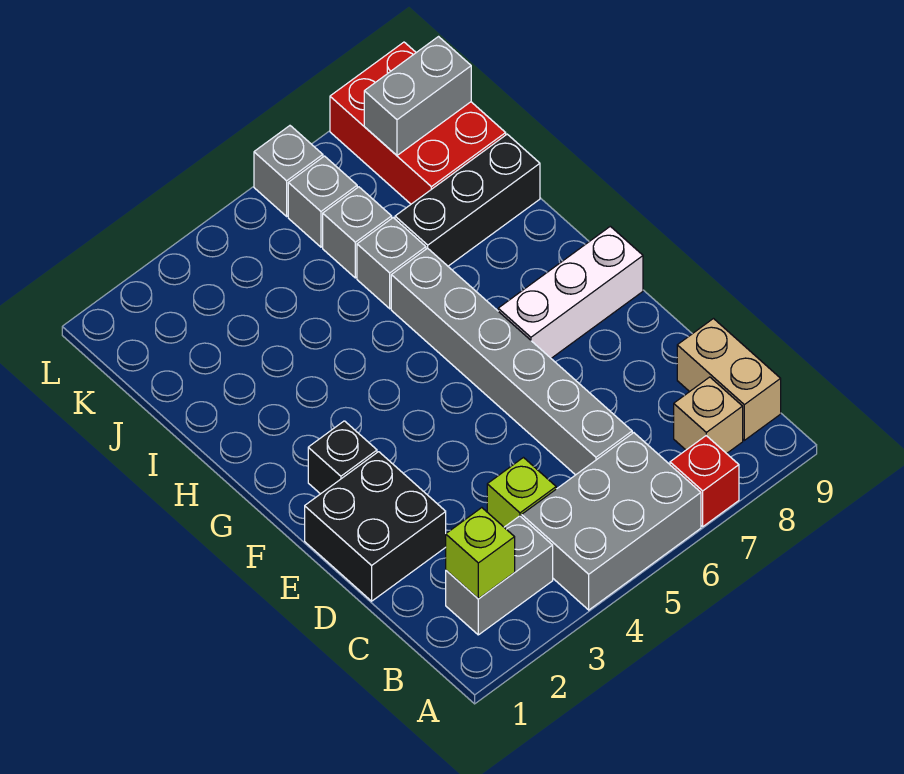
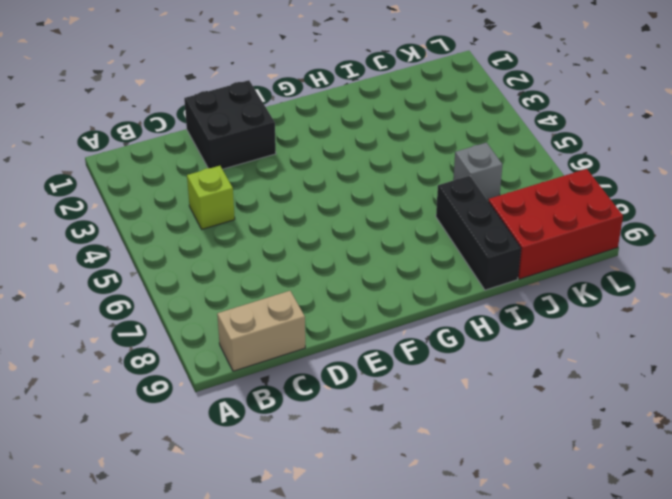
none -> grey 2x3 brick [522,433,701,610]
none -> red 1x1 brick [670,436,739,527]
none -> grey 1x2 brick [446,516,553,635]

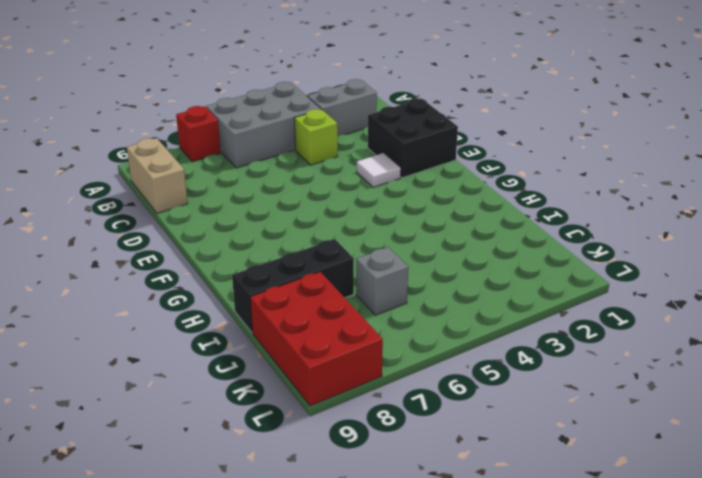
white 1x1 tile [357,153,401,187] -> none
none -> tan 1x1 brick [674,377,743,454]
none -> grey 1x6 brick [391,248,632,475]
none -> black 1x1 brick [308,421,377,494]

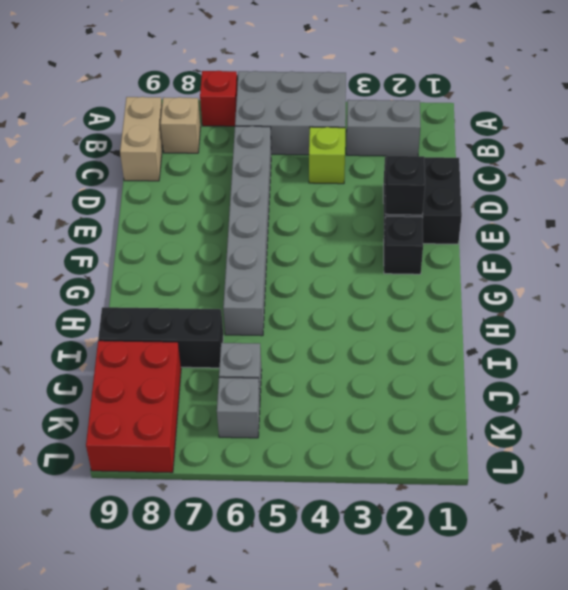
black 1x1 brick [385,156,425,215] -> none
none -> white 1x3 brick [498,226,643,358]
none -> grey 1x1 brick [357,218,426,309]
none -> grey 1x1 brick [254,126,323,216]

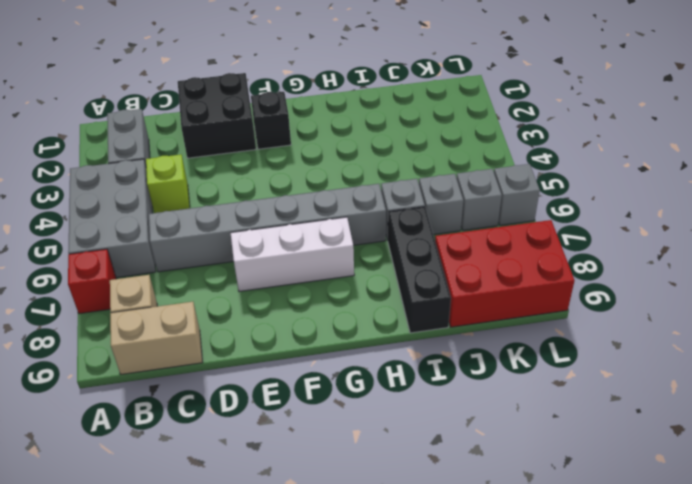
white 1x3 brick [231,217,354,291] -> white 1x3 brick turned to [498,226,643,358]
none -> lime 1x1 brick [446,508,515,599]
none -> grey 1x2 brick [364,37,471,155]

